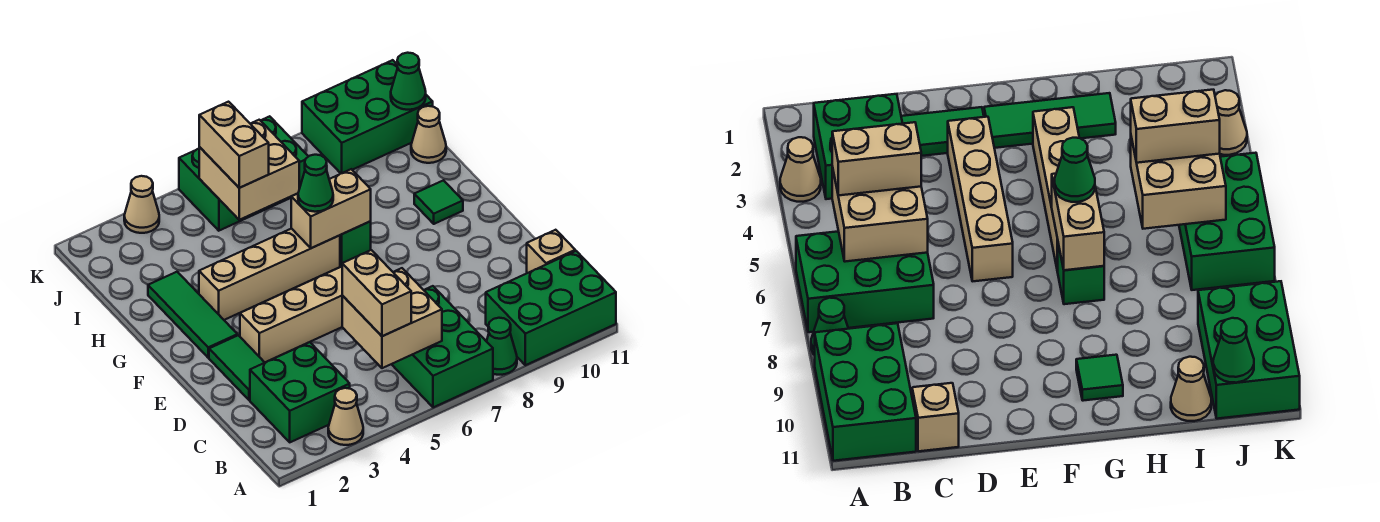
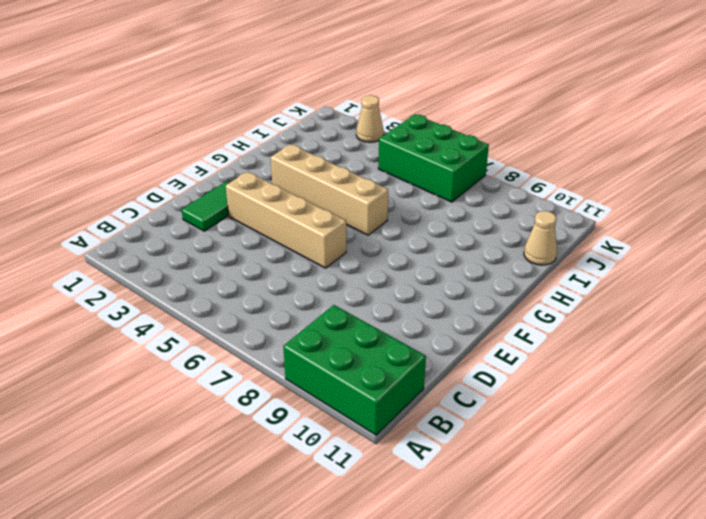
none -> tan 1x1 cone [328,388,363,445]
none -> green 2x3 brick [392,286,493,407]
none -> green 1x1 cone [486,318,517,375]

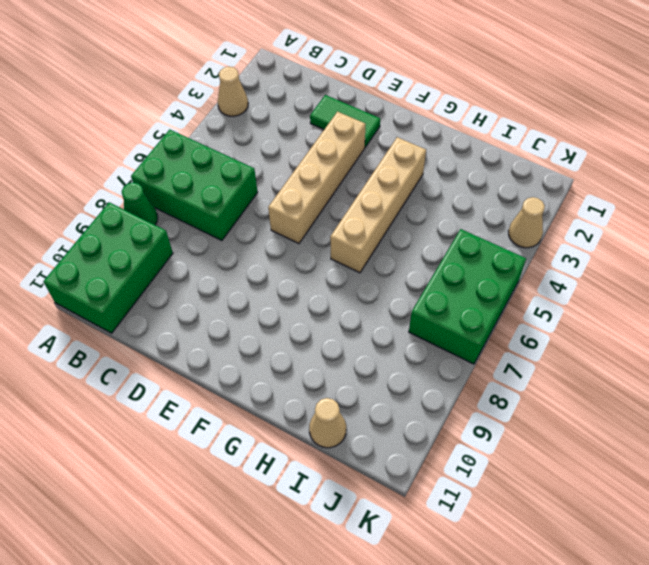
none -> green 2x2 brick [250,342,350,442]
none -> tan 1x1 brick [527,230,575,273]
none -> green 1x3 tile [148,272,237,358]

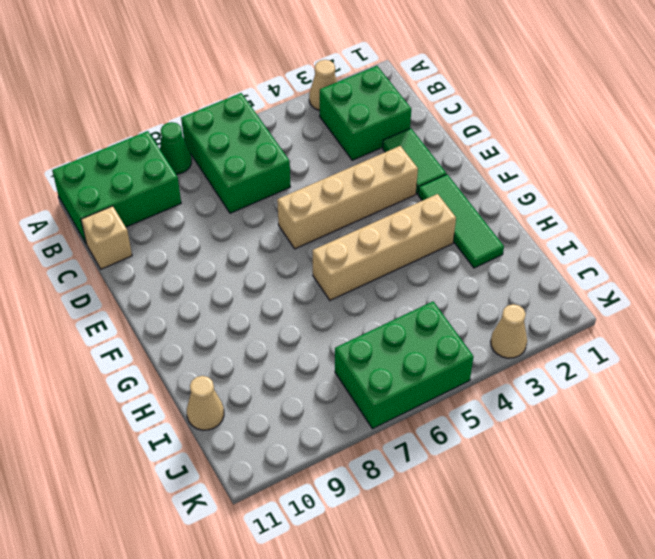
none -> green 1x1 brick [340,221,371,266]
none -> green 1x1 tile [414,180,463,224]
none -> green 2x3 brick [302,60,433,173]

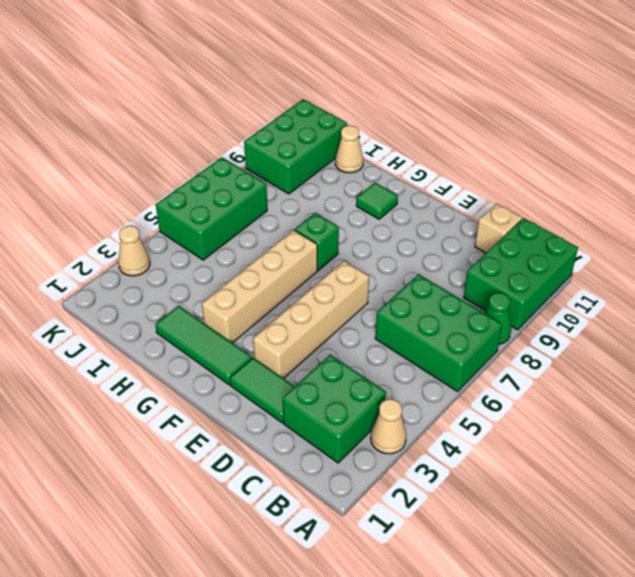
none -> tan 2x2 brick [342,268,442,368]
none -> tan 1x2 brick [291,169,371,248]
none -> tan 2x2 brick [199,120,299,220]

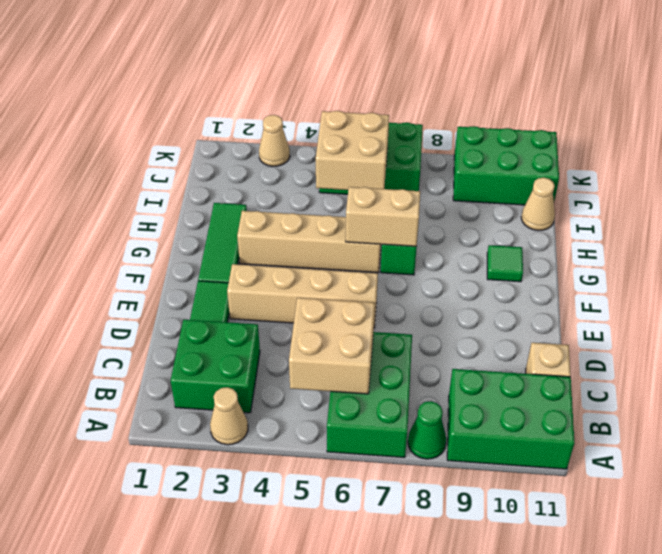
none -> green 1x1 cone [391,53,426,110]
none -> tan 1x2 brick [342,250,411,336]
none -> green 1x1 cone [298,155,333,212]

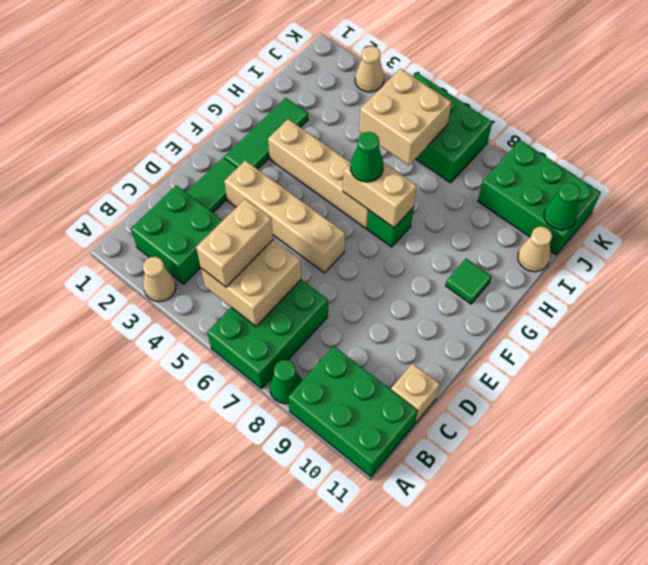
none -> tan 1x2 brick [199,102,269,188]

